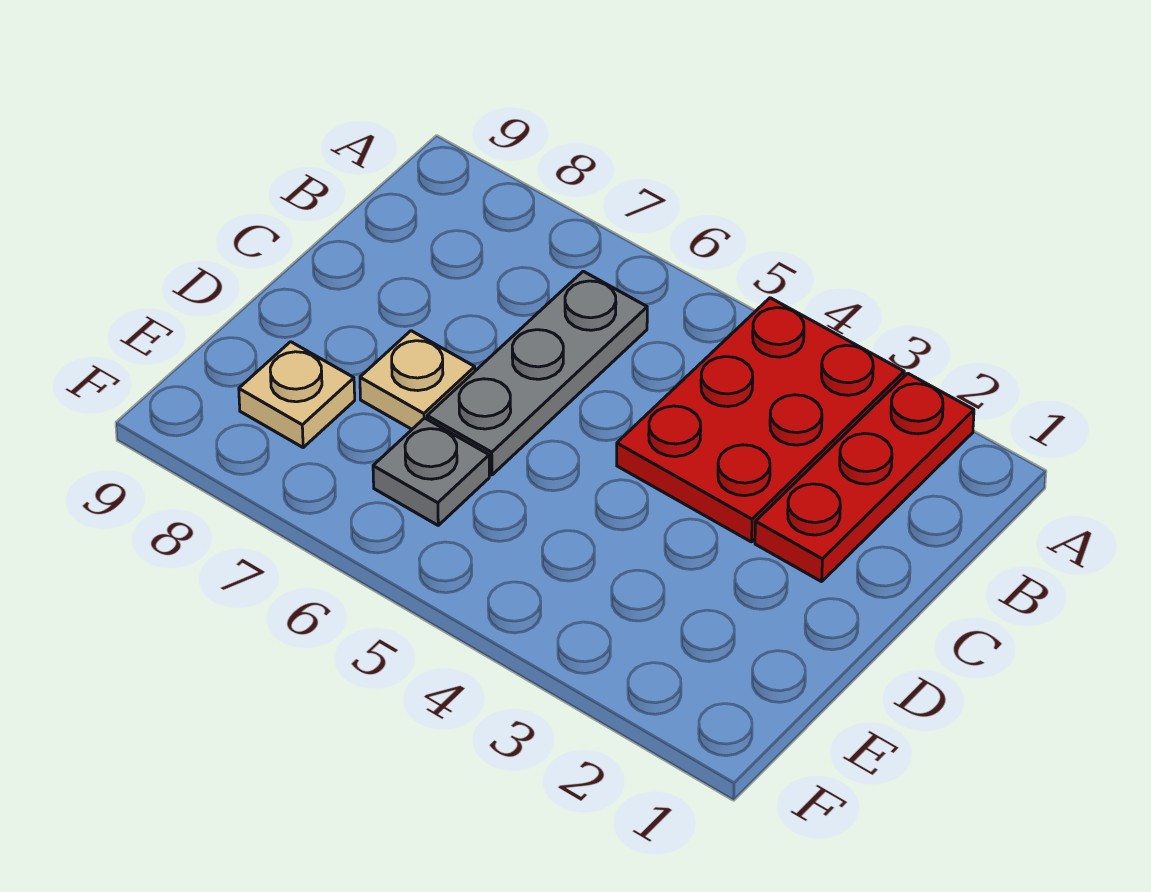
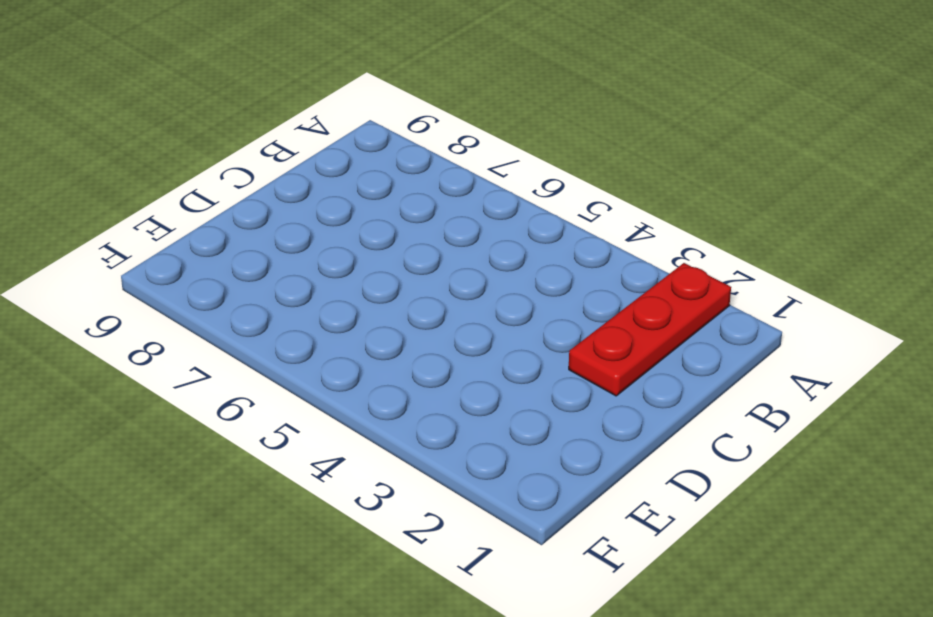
none -> red 2x3 plate [617,298,904,542]
none -> grey 1x3 plate [427,271,647,475]

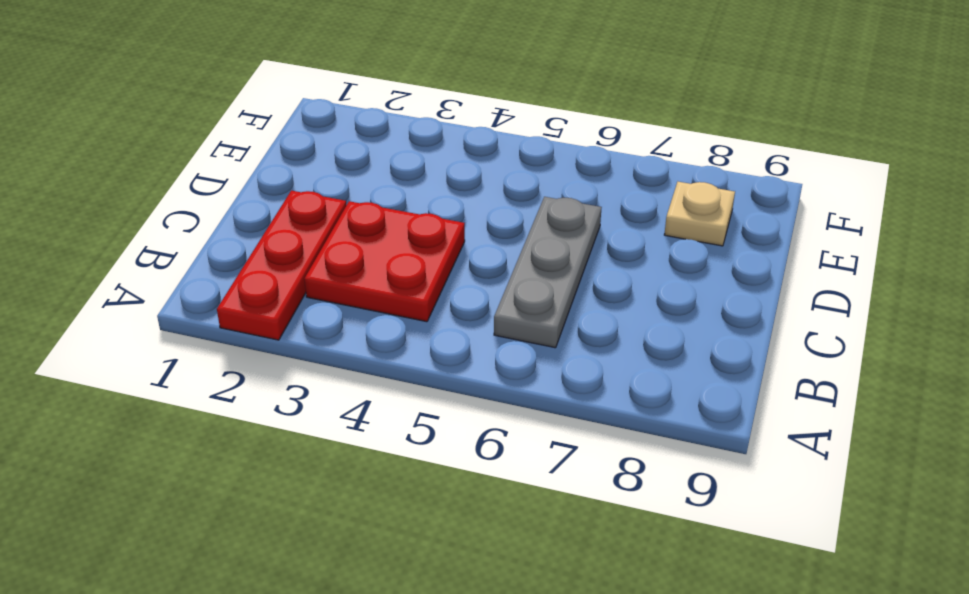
red 2x2 plate [305,201,465,322] -> red 2x3 plate [617,298,904,542]
none -> tan 1x1 plate [360,331,475,429]
none -> grey 1x1 plate [373,418,489,525]

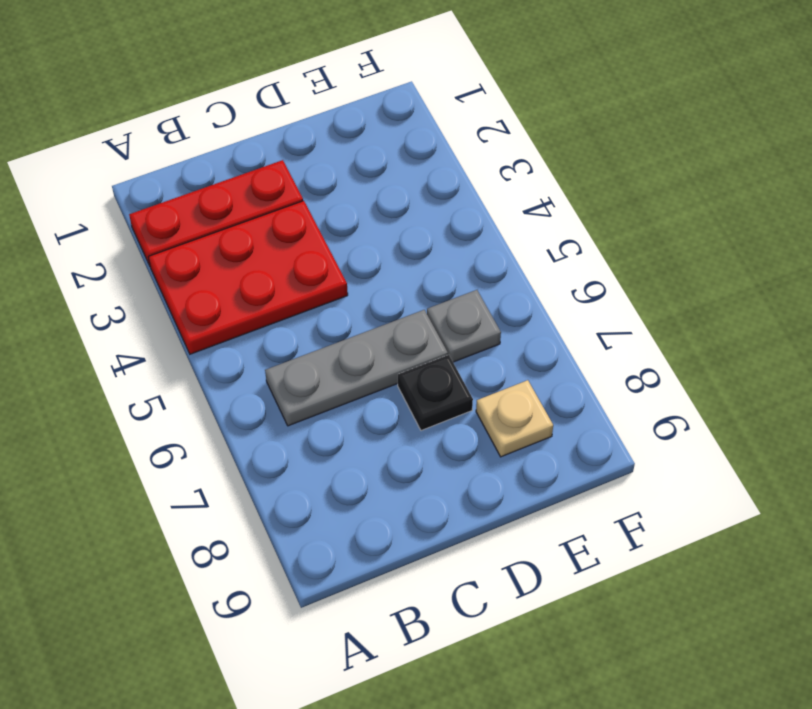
black 1x1 plate [398,355,473,431] -> tan 1x1 plate [360,331,475,429]

